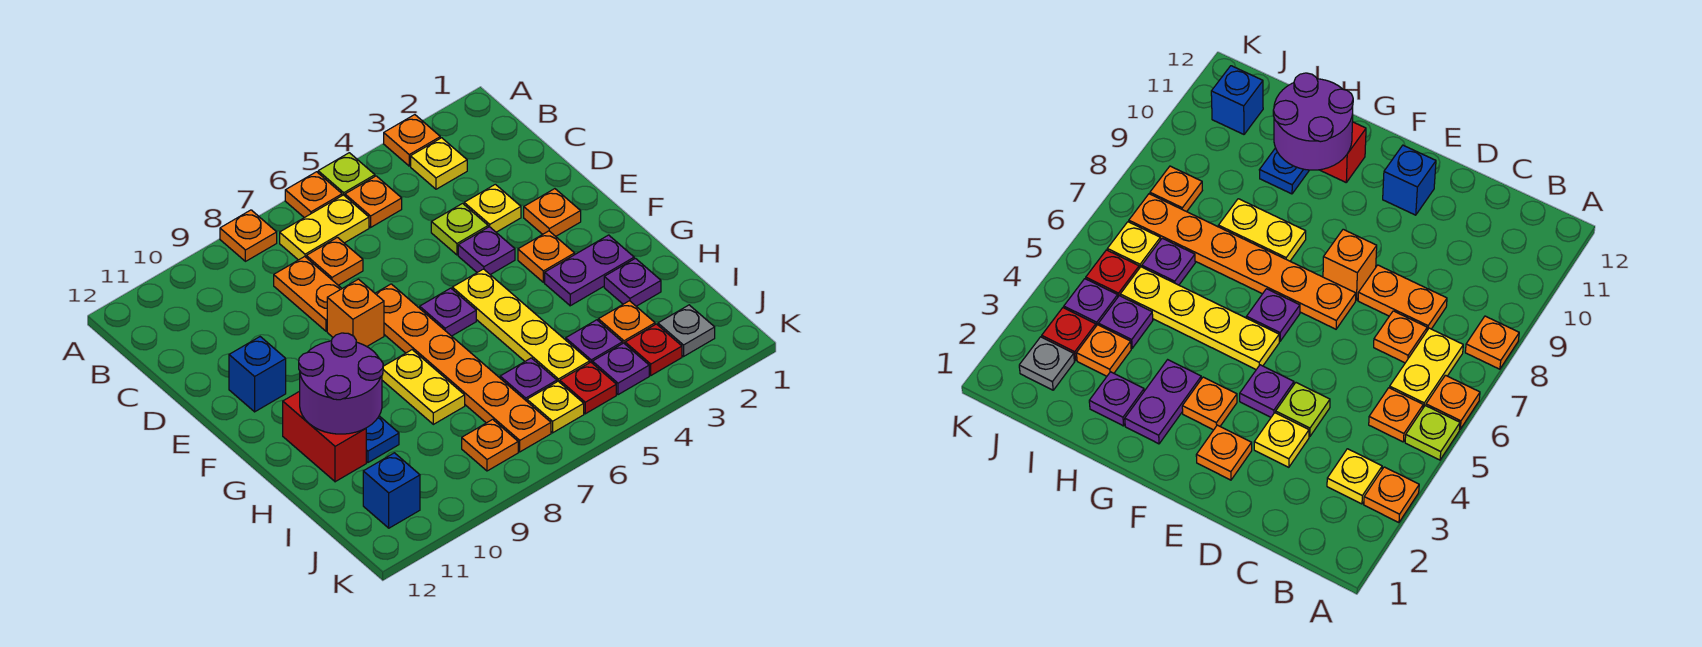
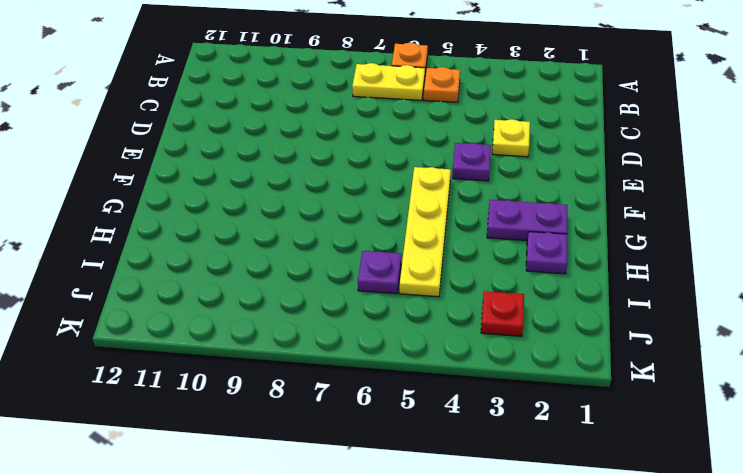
none -> orange 1x1 plate [384,115,440,166]
none -> lime 1x1 plate [318,153,375,196]
none -> orange 1x1 plate [220,210,277,261]
none -> yellow 1x1 plate [411,138,467,189]

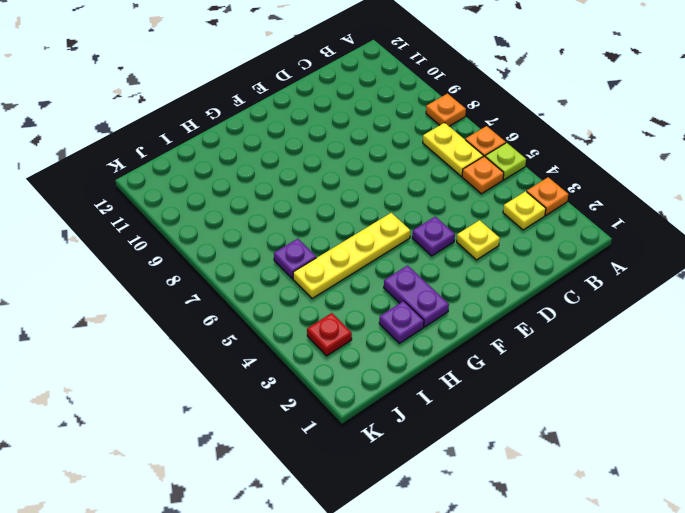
none -> orange 1x1 plate [306,237,363,285]
none -> orange 1x2 plate [274,257,342,331]
none -> lime 1x1 plate [431,203,488,255]
none -> orange 1x1 plate [524,189,581,236]

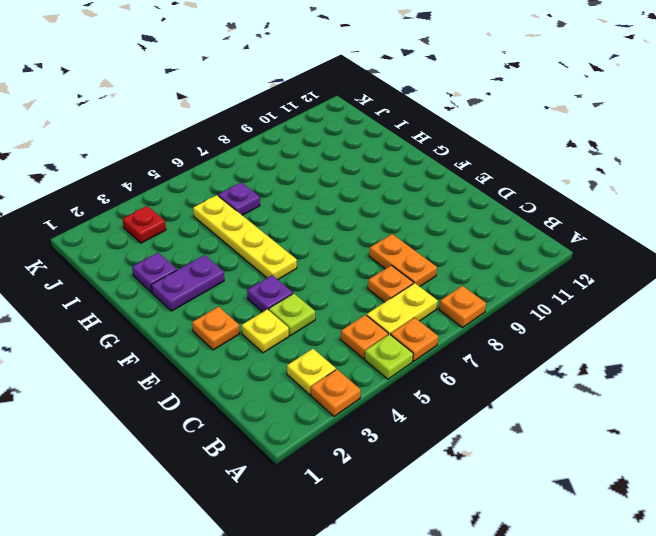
none -> orange 1x6 plate [375,284,551,452]
none -> orange 1x1 brick [327,279,384,346]
none -> blue 1x1 brick [229,337,286,412]
none -> orange 1x1 plate [518,231,575,282]

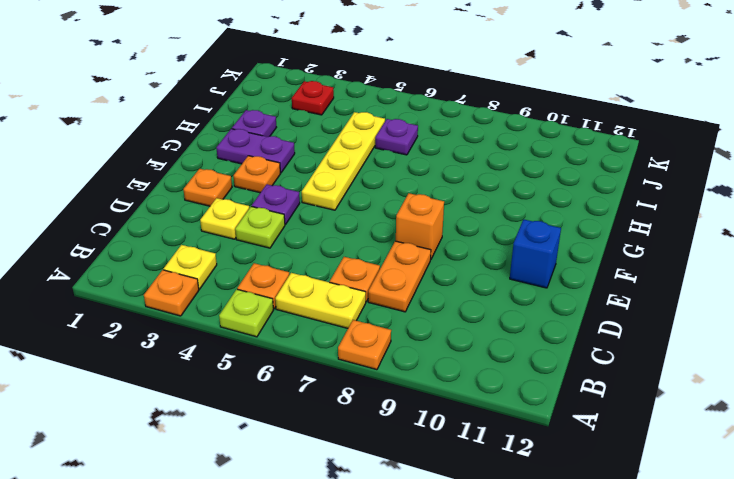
none -> orange 1x1 plate [285,172,342,218]
none -> orange 1x6 plate [375,284,551,452]
none -> purple 1x1 plate [420,288,476,336]
none -> yellow 1x2 plate [382,350,465,424]

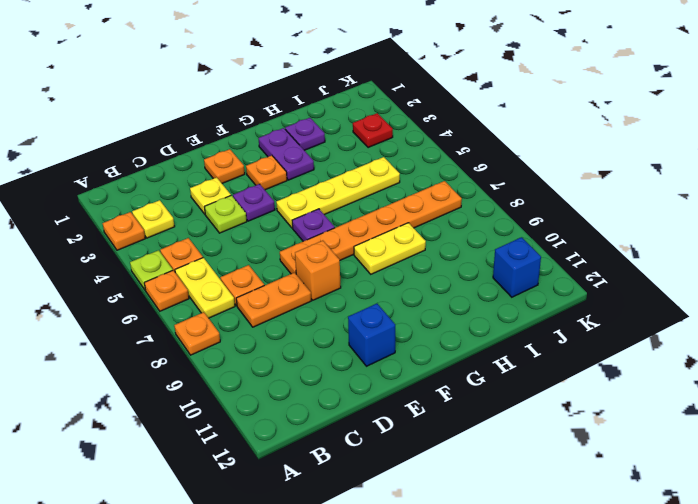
none -> red 1x2 brick [283,391,366,482]
none -> blue 1x1 plate [366,416,399,462]
none -> orange 1x1 plate [598,301,655,344]
none -> purple 1x1 plate [566,320,622,363]

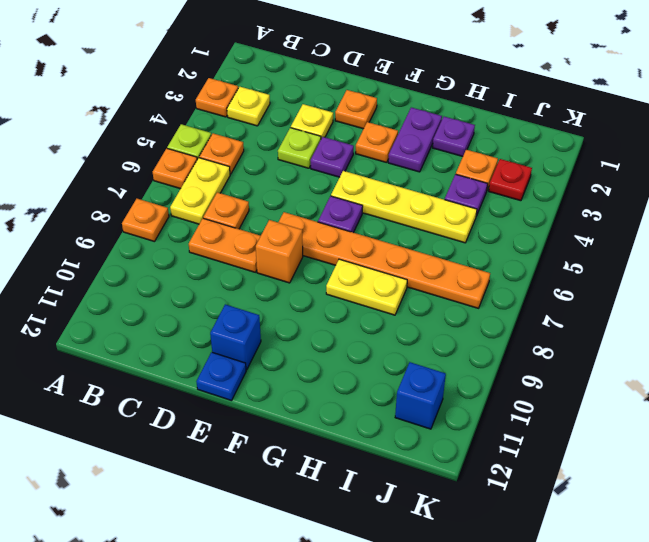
blue 1x1 plate [196,352,246,401] -> blue 1x1 plate moved to [366,416,399,462]
none -> red 1x2 brick [283,391,366,482]
none -> purple 1x1 plate [500,358,557,401]
none -> grey 1x1 plate [658,305,715,356]
none -> purple 1x1 plate [592,343,649,395]

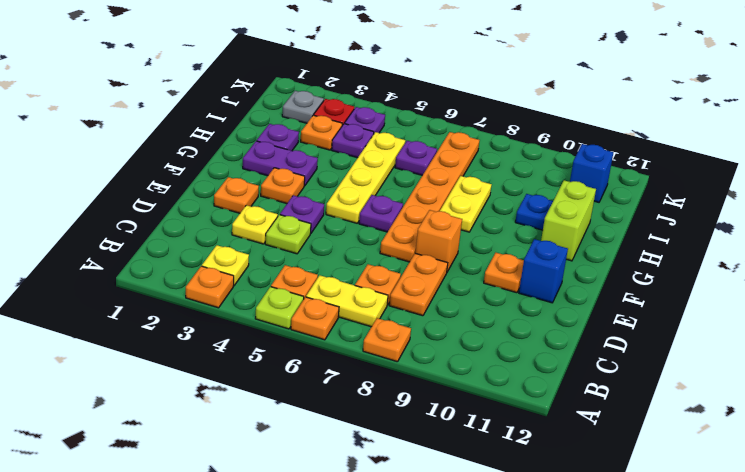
orange 1x1 plate [484,253,524,293] -> orange 1x1 plate moved to [462,419,518,471]
lime 1x2 brick [541,180,596,261] -> red 1x2 brick [283,391,366,482]
none -> red 1x1 plate [560,362,616,414]
none -> yellow 1x1 plate [527,381,584,433]
none -> purple 2x2 round brick [299,333,383,434]

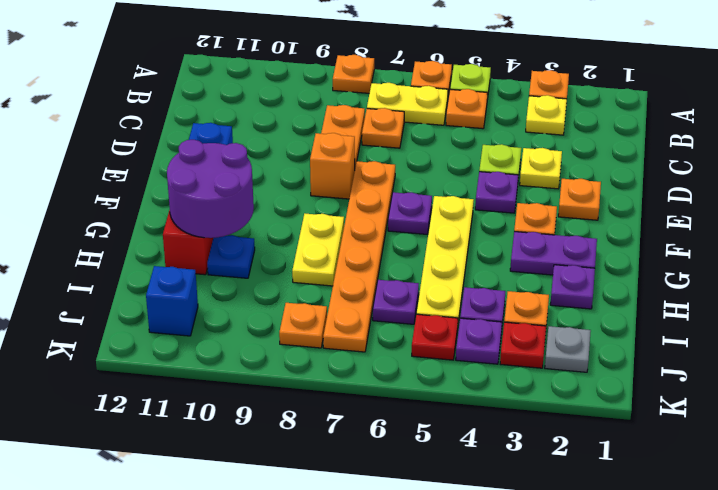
none -> yellow 1x1 plate [527,381,584,433]

